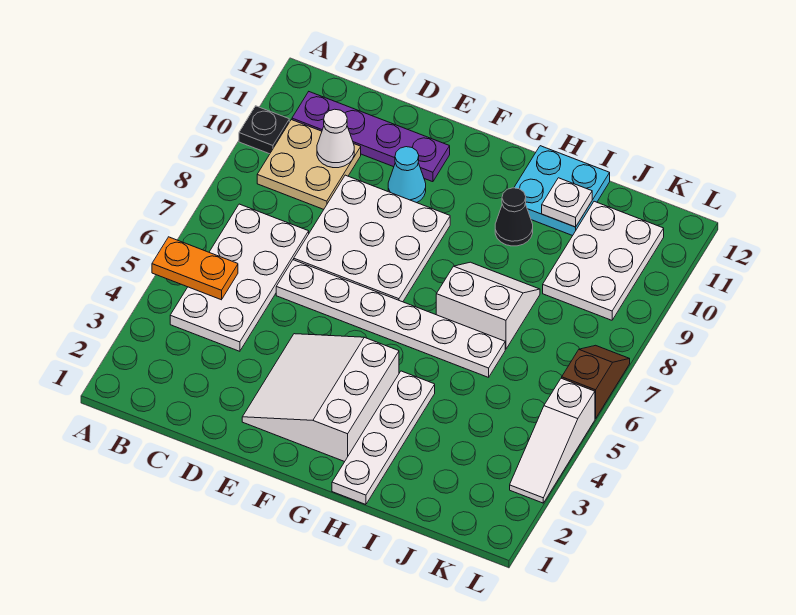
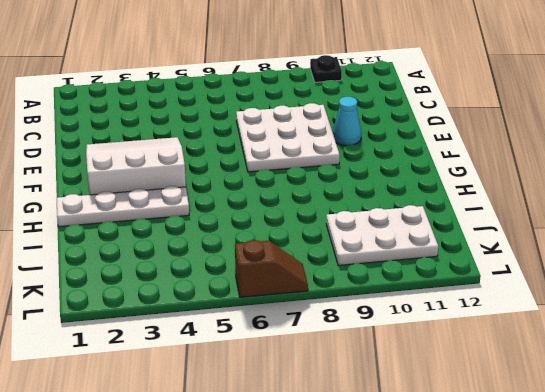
none -> white 2x4 plate [170,204,309,351]
none -> tan 2x2 plate [257,120,361,209]
none -> purple 1x4 plate [292,92,450,182]

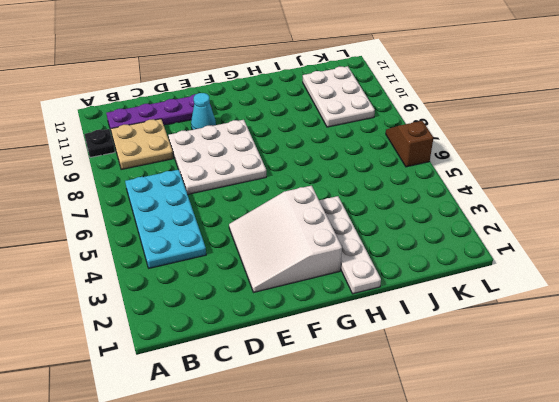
cyan 2x4 plate [125,170,206,268] -> white 2x4 plate [170,204,309,351]
none -> white 1x6 plate [276,260,505,377]
none -> white 2x2 slope [436,262,540,349]
none -> black 1x1 cone [495,188,533,246]

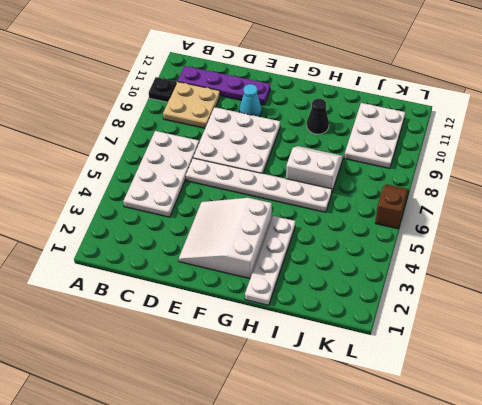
none -> cyan 2x2 plate [514,146,610,236]
none -> white 1x3 slope [510,378,595,503]
none -> orange 1x2 plate [152,237,238,300]

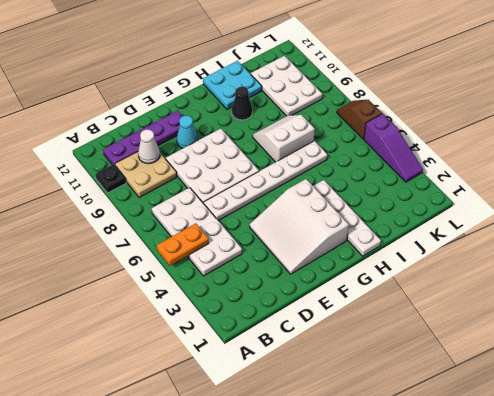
purple 1x3 slope [364,114,423,182] -> white 1x3 slope [510,378,595,503]
none -> white 1x1 plate [542,178,592,227]

